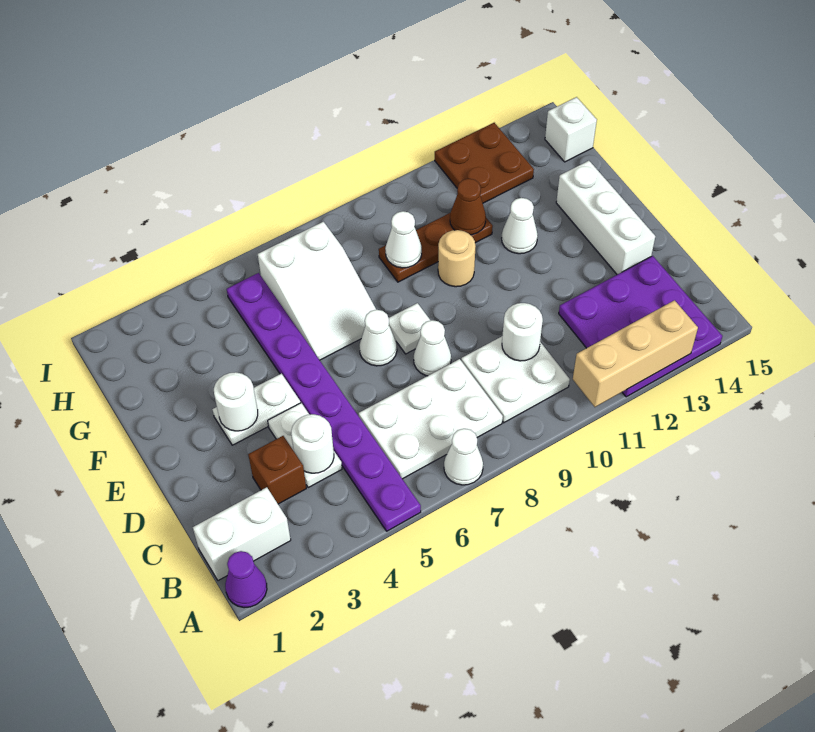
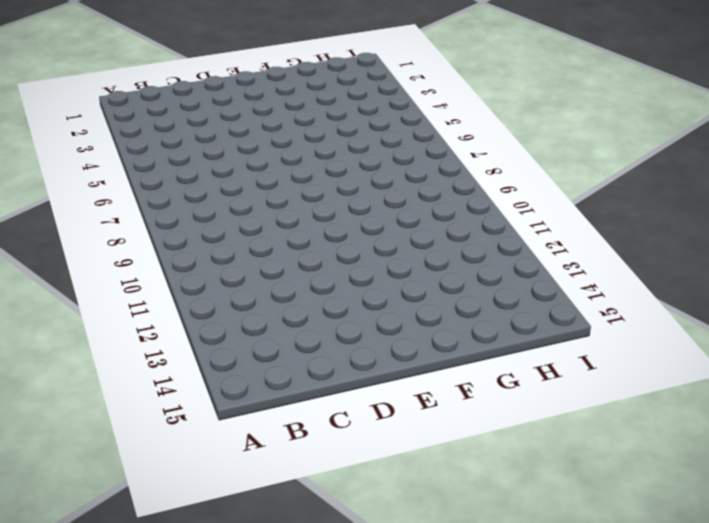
none -> purple 1x1 cone [225,551,267,608]
none -> purple 1x8 plate [227,273,421,531]
none -> white 1x1 cone [444,429,483,485]

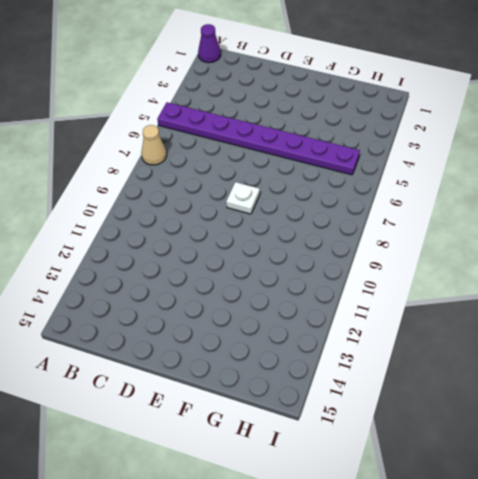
tan 1x1 cone [141,125,166,165] -> white 1x1 cone [444,429,483,485]
none -> purple 3x3 plate [559,256,722,397]
none -> white 1x2 brick [193,487,291,581]
none -> white 2x3 plate [359,359,503,479]

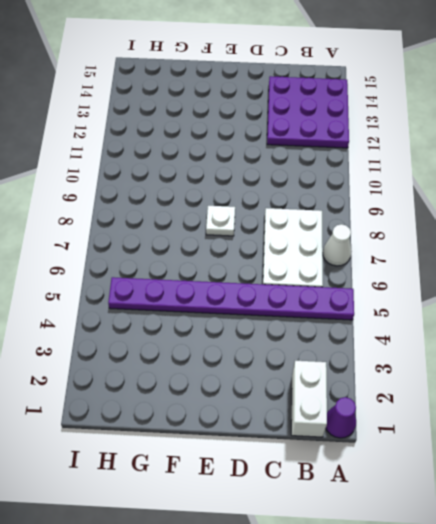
none -> white 2x2 plate [461,336,570,423]
none -> brown 1x1 brick [248,436,306,504]
none -> white 1x2 plate [268,403,342,488]

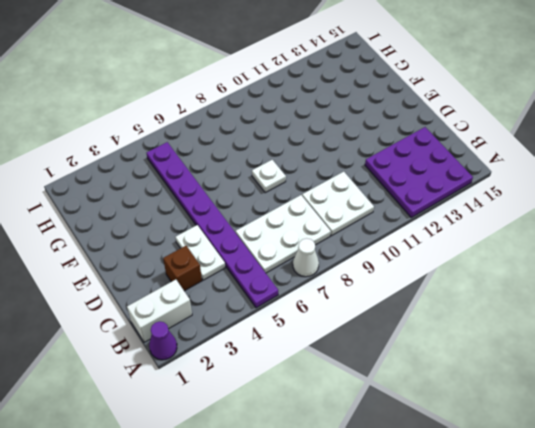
none -> white 1x1 cone [414,320,451,376]
none -> white 1x3 brick [556,161,655,275]
none -> white 1x2 plate [212,374,301,445]

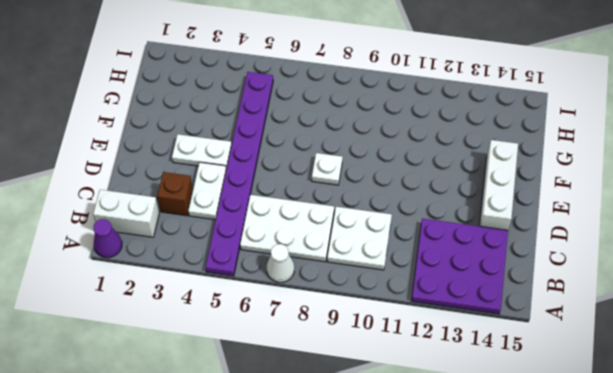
none -> white 1x1 cone [414,320,451,376]
none -> white 1x1 cone [359,310,397,366]
none -> white 2x3 slope [258,222,376,360]

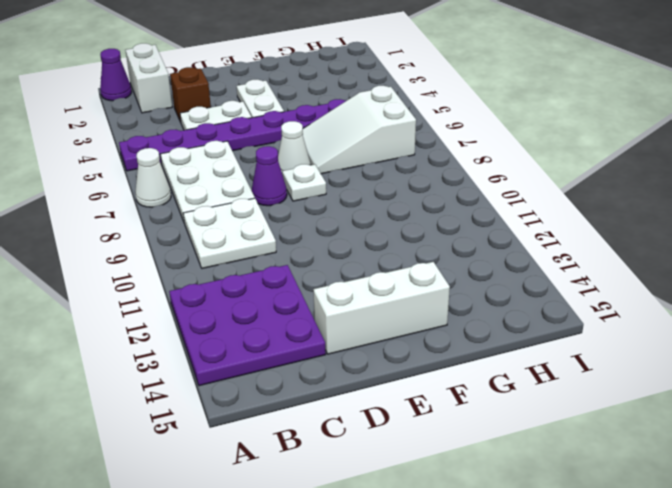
purple 1x1 cone [252,146,287,206] -> white 1x1 cone [414,320,451,376]
none -> tan 1x1 round brick [438,230,475,287]
none -> white 1x1 cone [502,198,538,254]
none -> brown 1x3 plate [379,213,493,282]

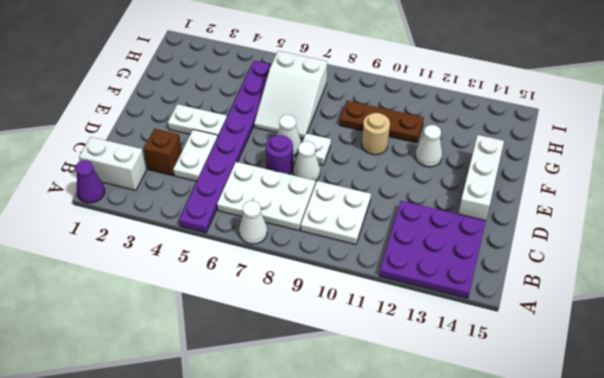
purple 1x1 round brick [266,135,293,174] -> none
none -> brown 2x2 plate [435,123,534,203]
none -> white 1x1 brick [545,97,597,162]
none -> tan 1x3 brick [573,300,698,407]

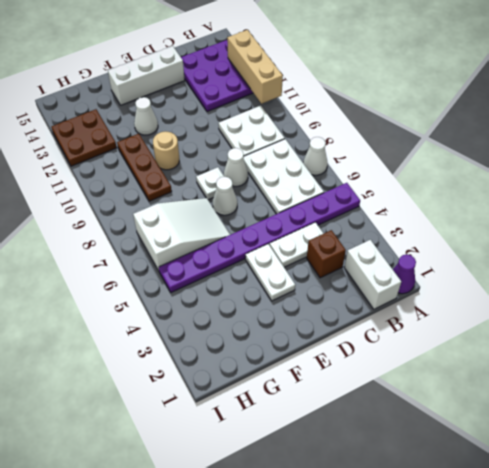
none -> white 1x1 brick [545,97,597,162]
none -> white 1x1 round brick [291,414,334,473]
none -> white 1x1 round brick [502,303,543,361]

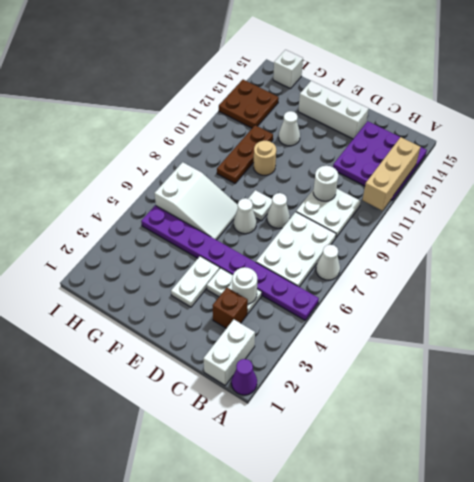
none -> white 1x1 round brick [214,372,258,431]
none -> white 1x1 cone [385,211,422,268]
none -> brown 1x1 cone [450,179,486,235]

